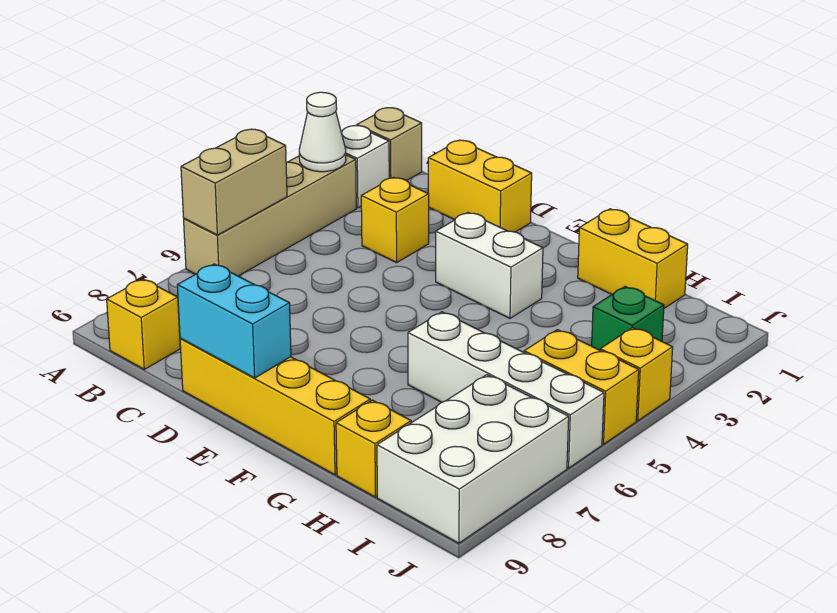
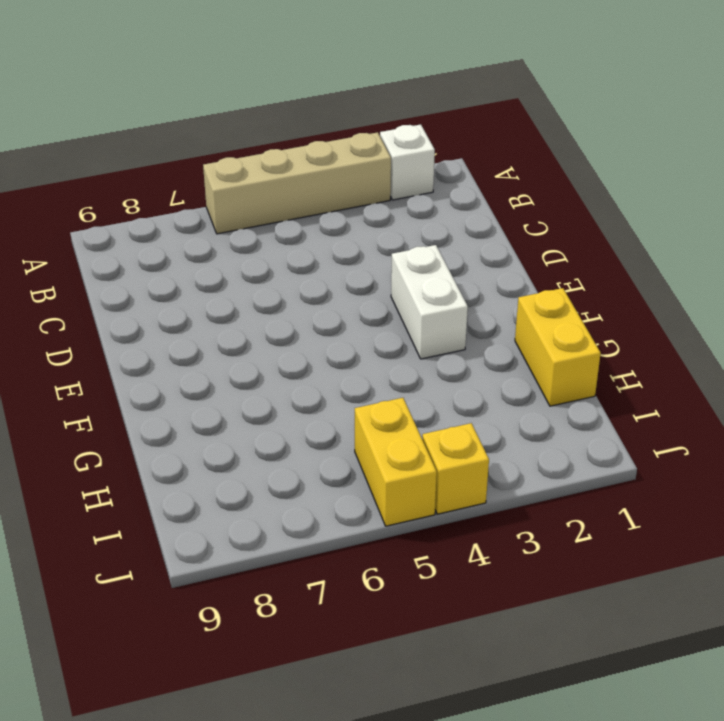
none -> tan 1x1 brick [357,108,422,181]
none -> yellow 1x1 brick [107,279,180,369]
none -> yellow 1x2 brick [428,140,532,232]

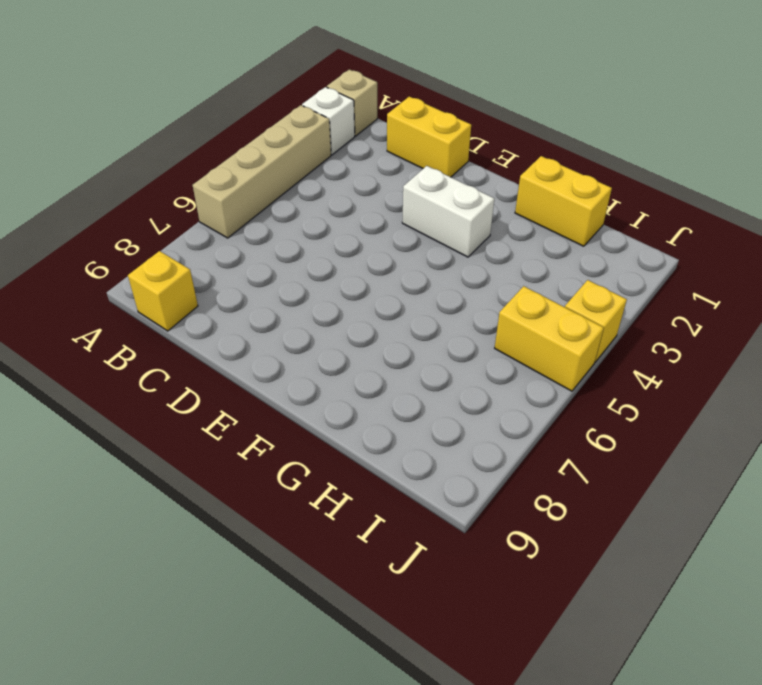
none -> yellow 1x1 brick [361,177,429,263]
none -> yellow 1x4 brick [180,338,370,475]
none -> white 1x4 brick [408,312,604,468]

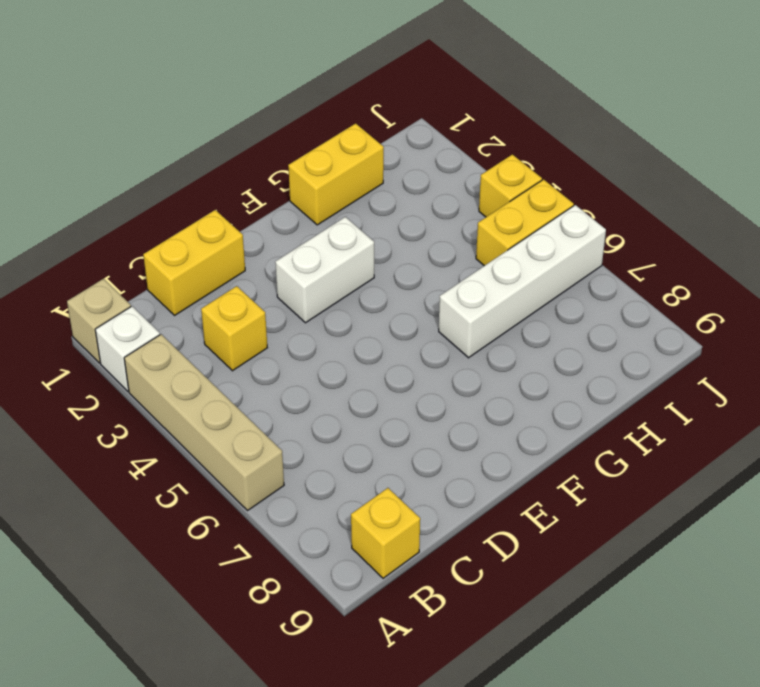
none -> yellow 1x4 brick [180,338,370,475]
none -> yellow 1x1 brick [336,400,411,497]
none -> green 1x1 brick [592,287,664,350]

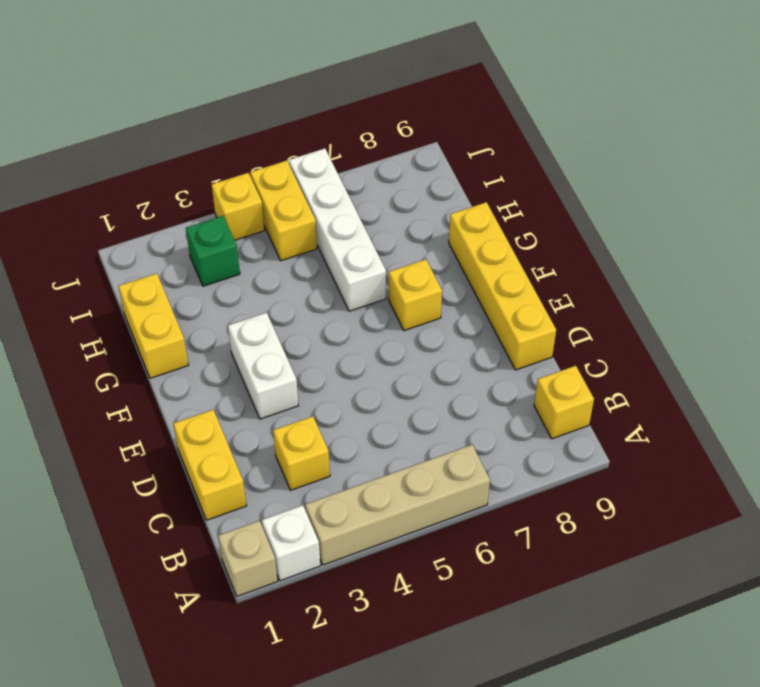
yellow 1x1 brick [389,259,442,331] -> yellow 1x1 brick moved to [336,400,411,497]
none -> white 2x3 brick [377,375,569,543]
none -> white 1x1 cone [299,92,346,172]
none -> tan 1x2 brick [181,129,287,235]

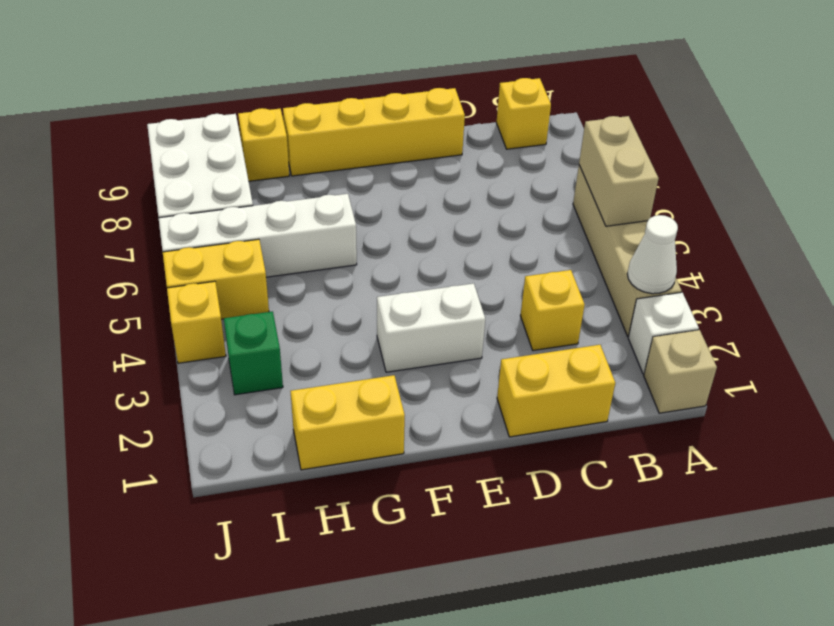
none -> cyan 1x2 brick [177,264,291,378]

